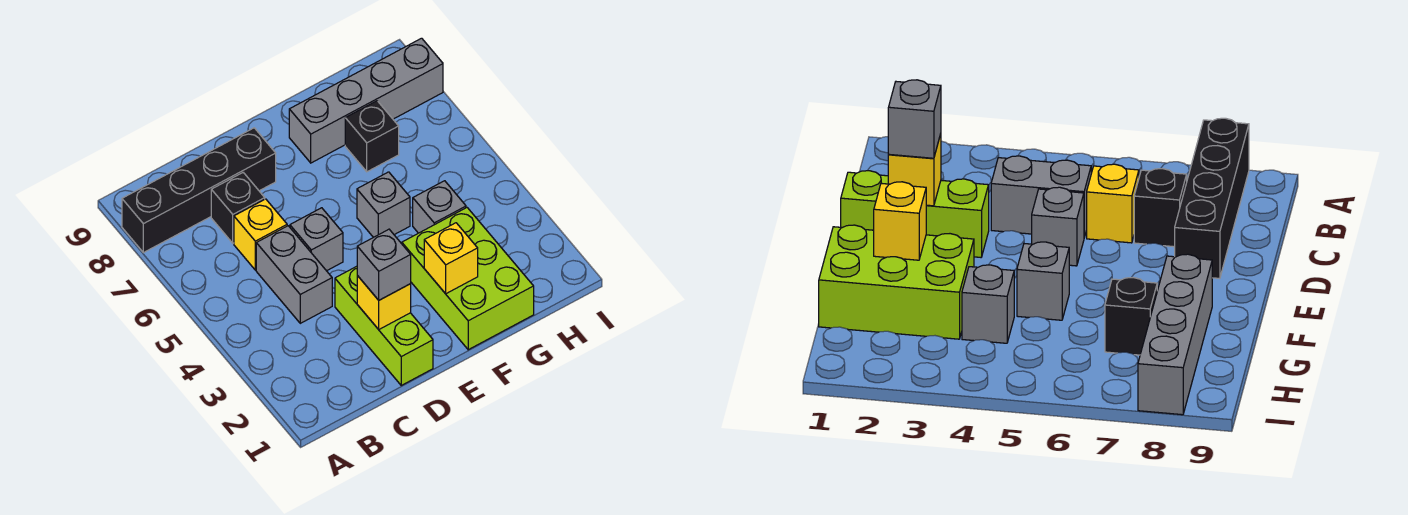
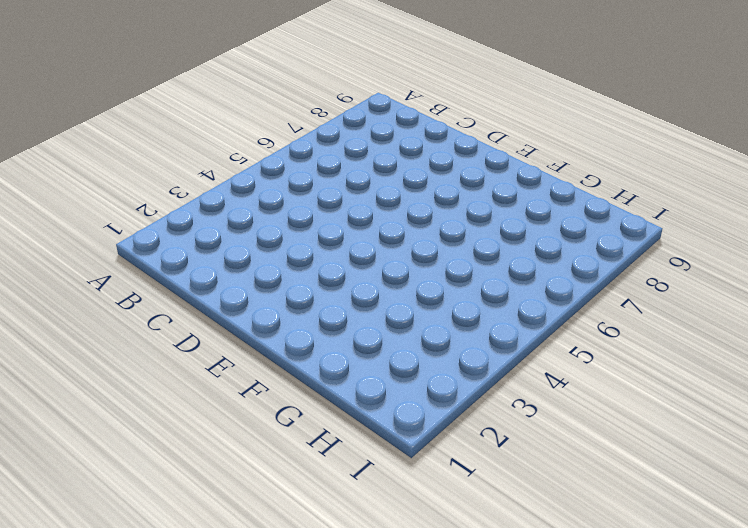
none -> black 1x4 brick [122,128,276,253]
none -> grey 1x2 brick [256,226,332,323]
none -> yellow 1x1 brick [234,199,287,270]

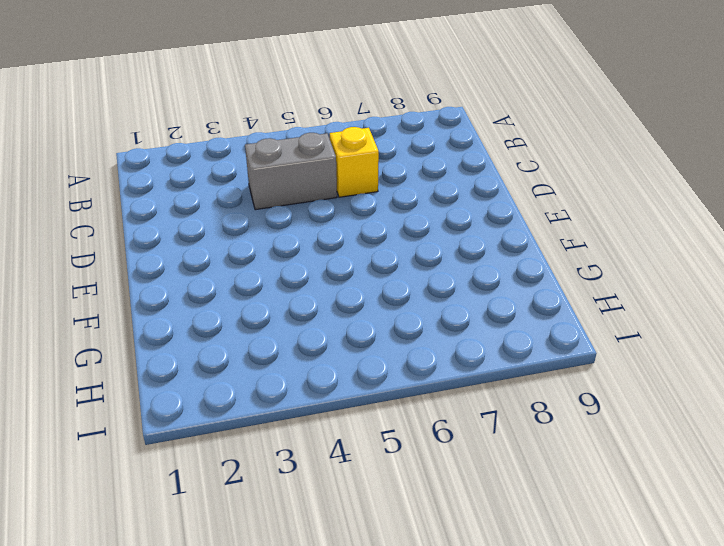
none -> black 1x4 brick [122,128,276,253]
none -> black 1x1 brick [211,173,265,243]
none -> lime 1x3 brick [335,266,433,385]

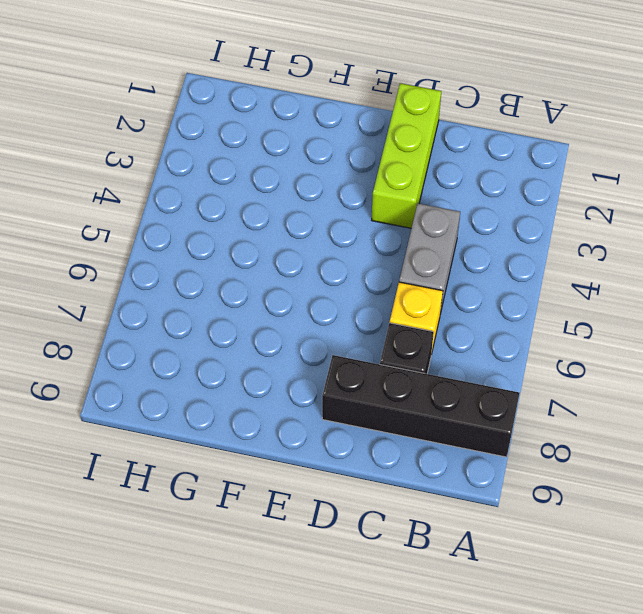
none -> grey 1x1 brick [290,208,343,271]
none -> lime 2x3 brick [402,208,534,350]
none -> grey 1x1 brick [357,172,410,237]

